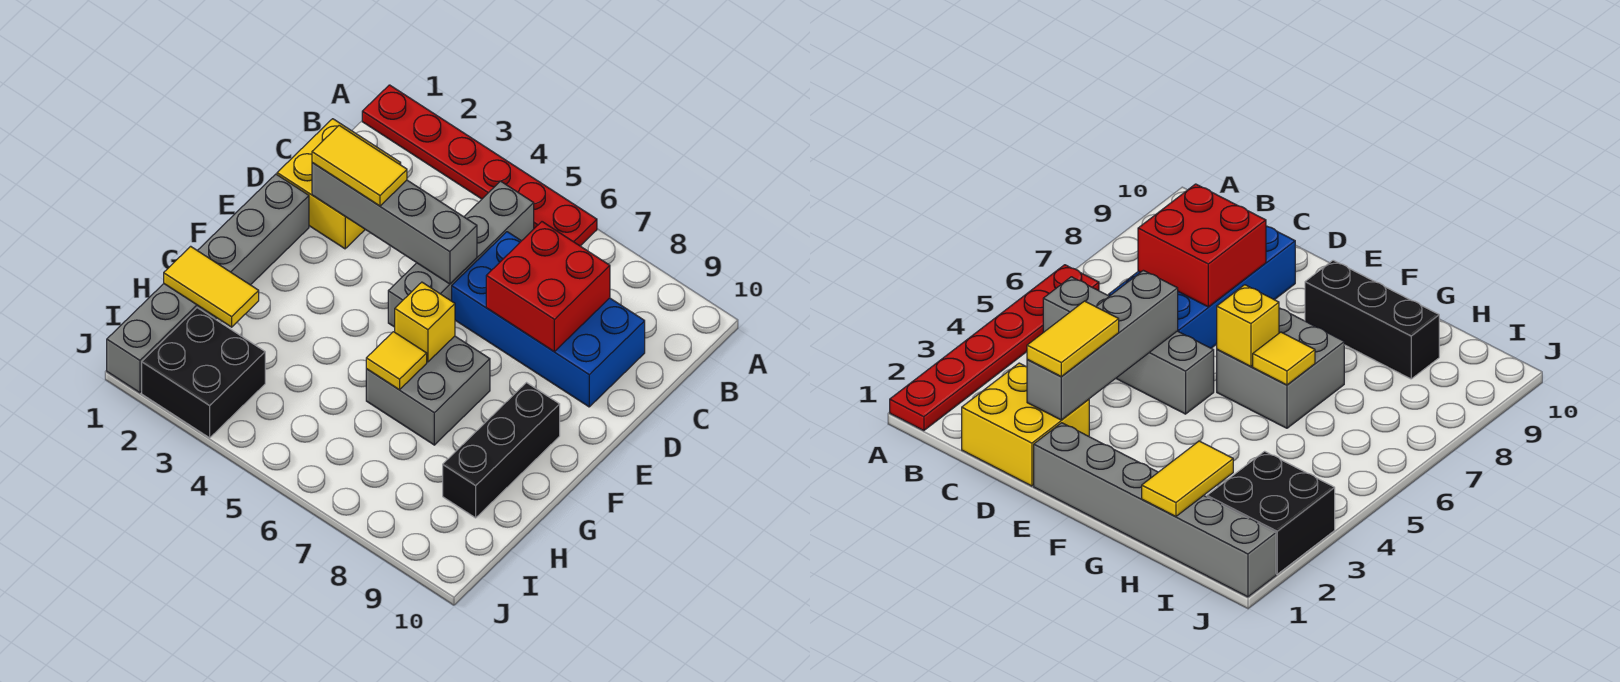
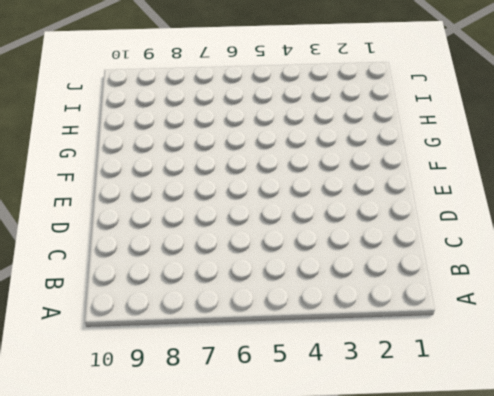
none -> red 1x6 plate [362,85,597,246]
none -> grey 1x4 brick [388,181,534,327]
none -> yellow 2x2 brick [277,119,401,249]

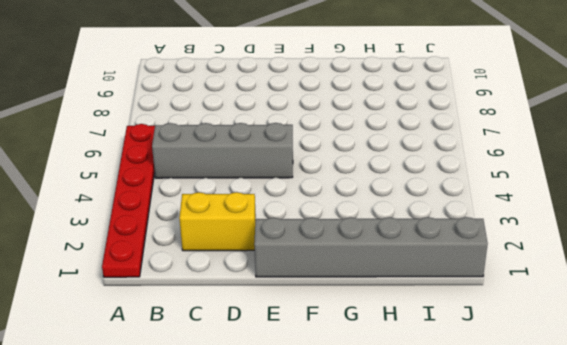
yellow 1x2 brick [179,192,256,251] -> yellow 2x2 brick [277,119,401,249]
none -> blue 2x4 brick [452,232,645,407]
none -> grey 2x2 brick [366,336,490,445]
none -> black 1x3 brick [443,383,560,518]

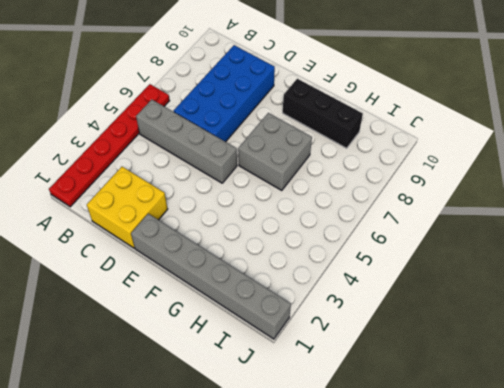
none -> black 2x2 brick [142,308,265,438]
none -> red 2x2 brick [486,222,610,352]
none -> grey 1x4 brick [312,163,477,284]

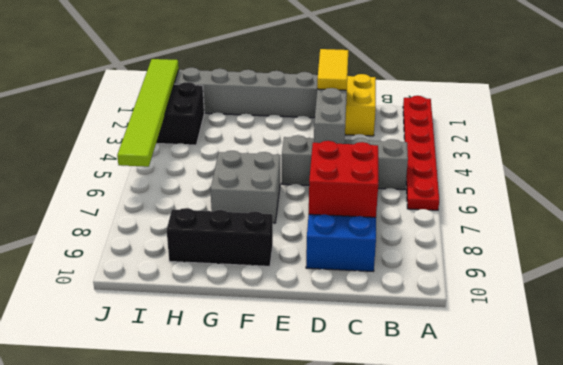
lime 1x6 tile [117,59,179,167] -> none
none -> yellow 1x1 brick [395,282,455,362]
none -> yellow 1x1 tile [366,332,427,390]
none -> yellow 1x2 tile [164,246,259,327]

